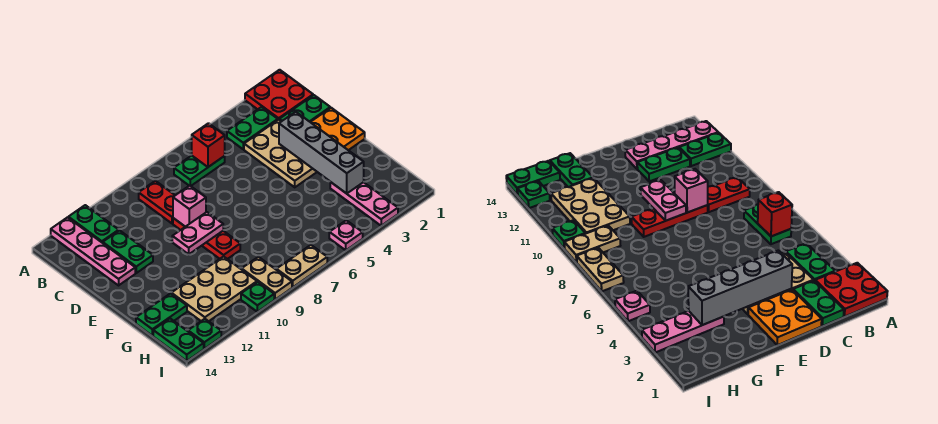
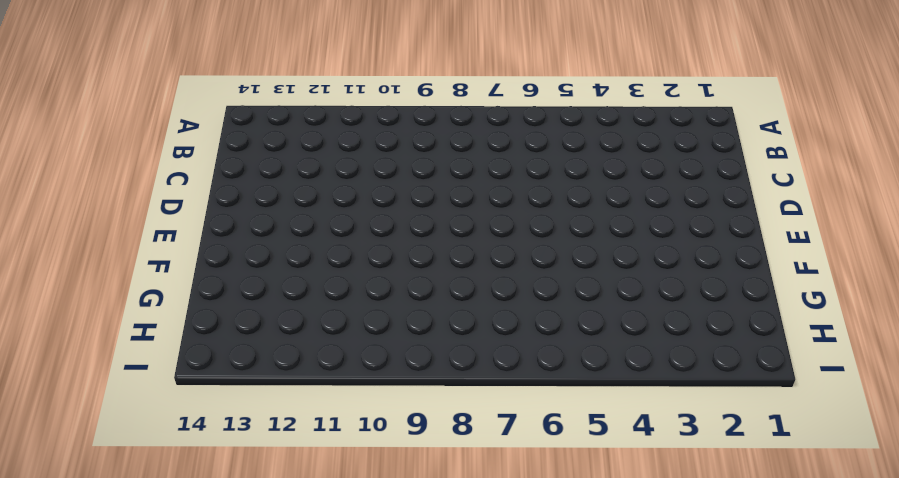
none -> red 2x2 plate [245,70,313,120]
none -> green 1x2 plate [68,205,119,243]
none -> pink 1x4 plate [51,217,135,285]

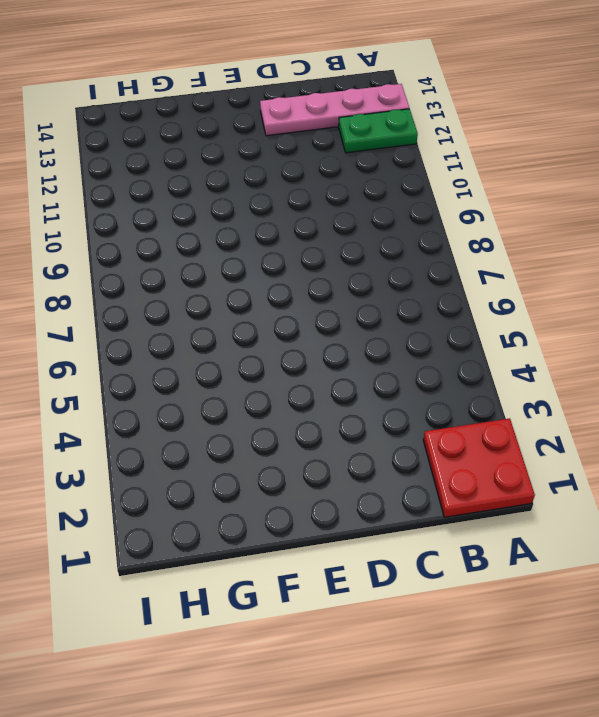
none -> green 1x2 plate [227,107,278,149]
none -> green 1x2 plate [174,156,225,186]
none -> red 1x2 plate [139,181,175,224]

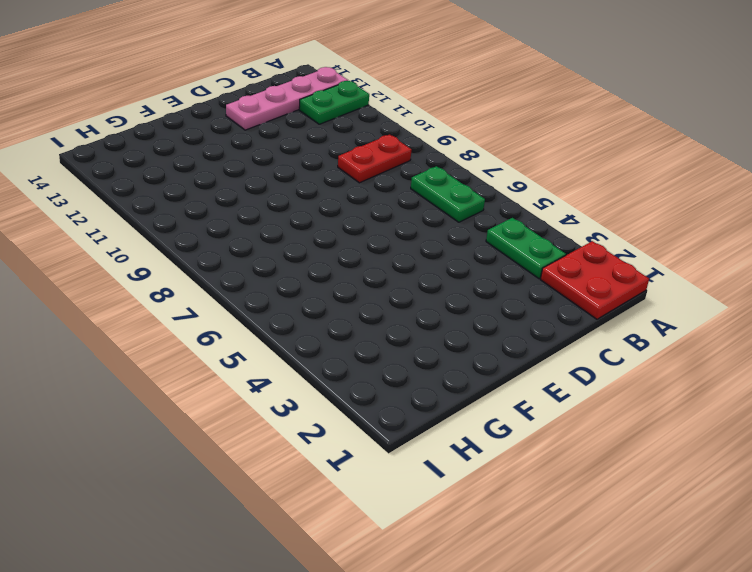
none -> green 1x2 plate [279,95,330,122]
none -> tan 2x3 plate [244,120,317,187]
none -> green 1x2 plate [103,230,153,273]

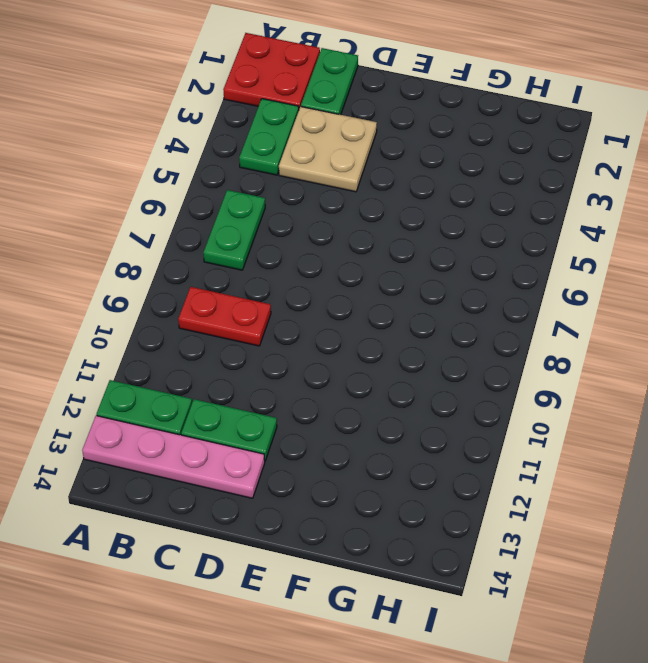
tan 2x2 plate [279,107,377,192] -> tan 2x3 plate [244,120,317,187]
none -> orange 2x2 plate [311,108,365,150]
none -> red 1x3 plate [173,218,240,259]
none -> pink 1x3 plate [330,182,398,226]

